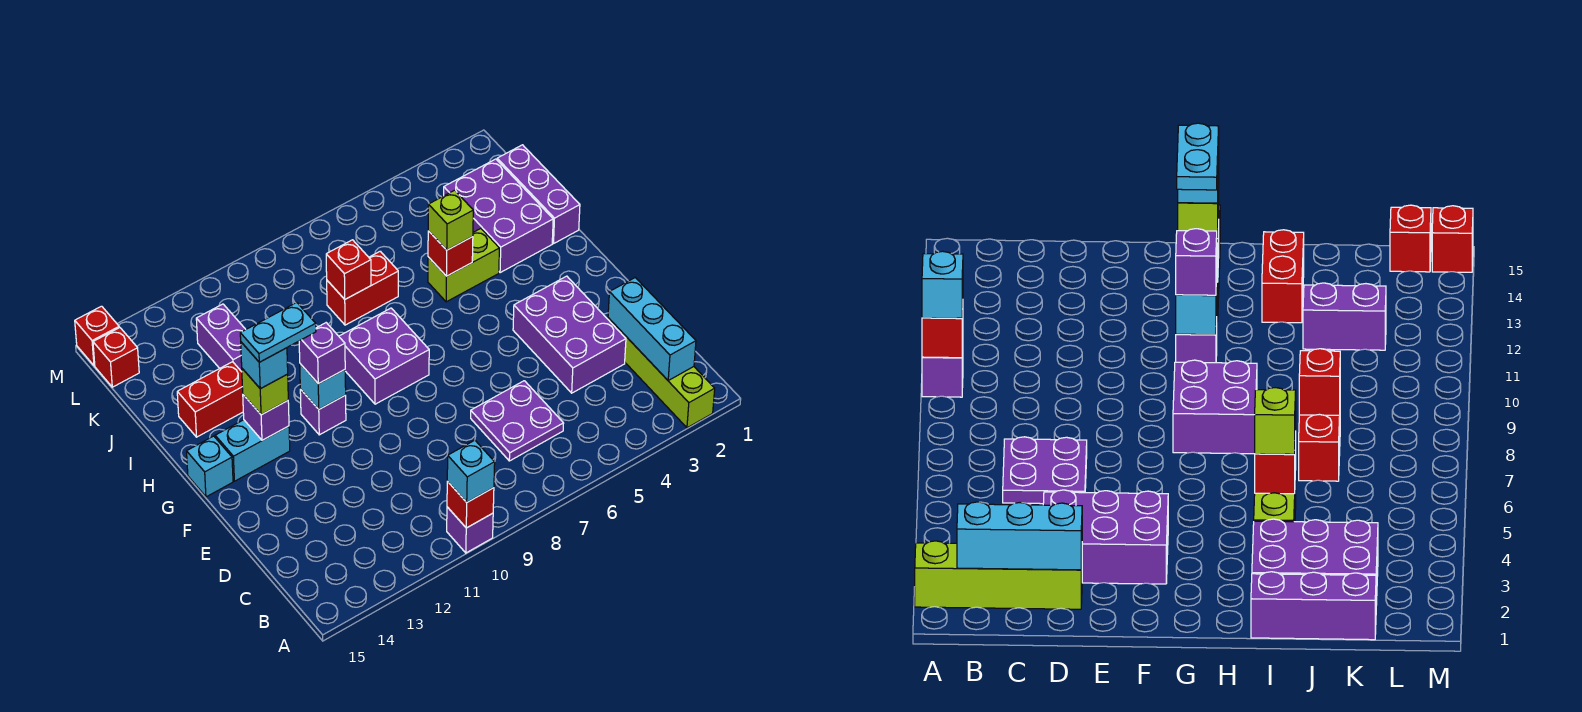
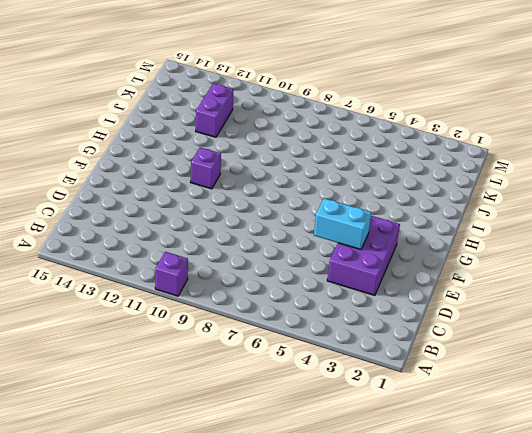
cyan 1x2 brick [314,198,371,250] -> cyan 1x2 brick moved to [215,420,290,481]
none -> lime 1x4 brick [608,318,715,428]
none -> purple 2x2 plate [471,381,564,461]
none -> purple 2x2 brick [339,308,429,404]

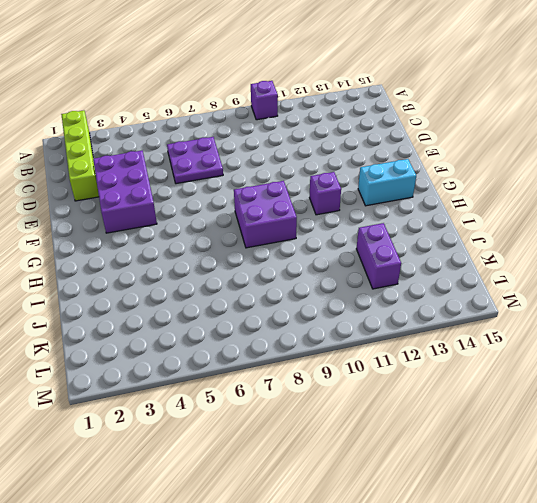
none -> cyan 1x1 brick [187,436,233,497]
none -> purple 1x3 brick [497,145,580,243]
none -> purple 2x3 brick [444,159,553,273]

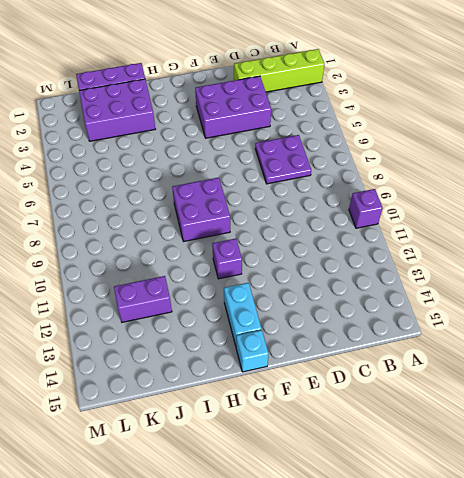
none -> lime 1x2 brick [428,229,499,302]
none -> red 1x2 brick [177,362,243,437]
none -> red 1x2 brick [327,251,398,325]

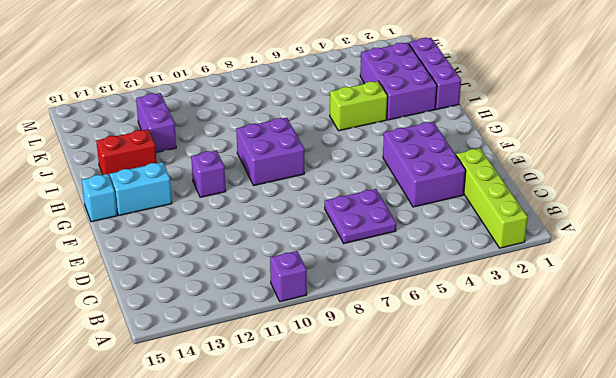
none -> red 1x2 brick [327,251,398,325]
none -> red 1x1 brick [93,327,139,387]
none -> red 1x1 brick [75,306,119,366]

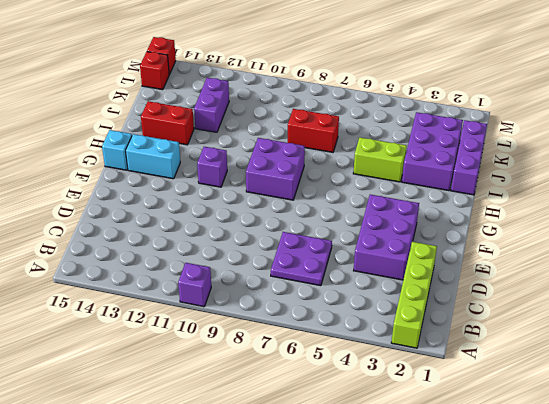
none -> red 1x1 brick [447,481,494,528]
none -> cyan 1x3 brick [608,278,696,380]
none -> cyan 1x1 brick [300,364,346,409]

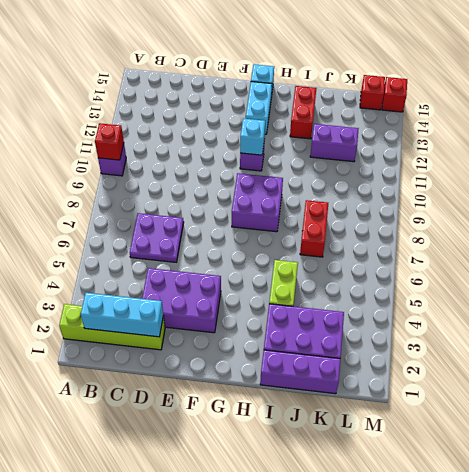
none -> purple 1x1 brick [243,395,289,440]
none -> red 1x1 brick [428,231,473,276]
none -> red 1x1 brick [326,240,371,299]

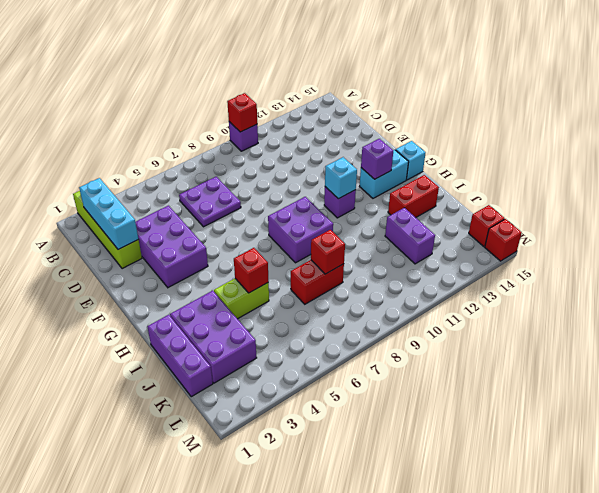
none -> cyan 1x1 brick [447,440,495,502]
none -> purple 1x1 brick [299,323,345,384]
none -> lime 1x1 brick [242,369,288,415]

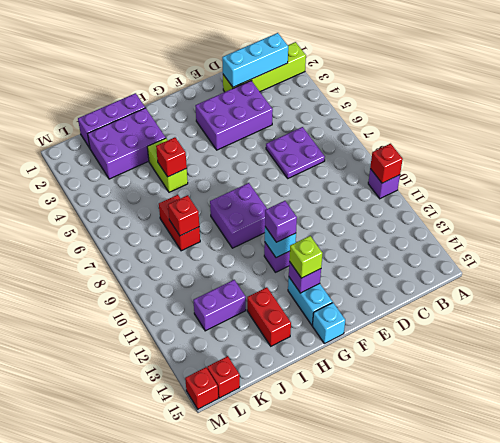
none -> cyan 1x1 brick [447,440,495,502]
none -> lime 1x1 brick [428,190,473,250]
none -> cyan 1x1 brick [241,342,288,389]

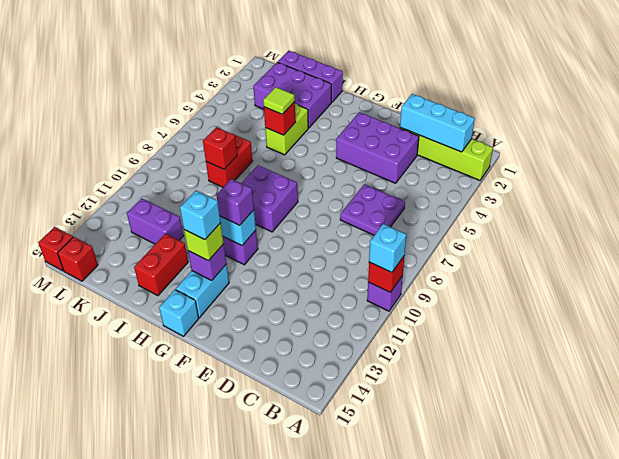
lime 1x1 tile [263,87,295,114] -> lime 1x1 brick [428,190,473,250]
none -> cyan 1x2 plate [240,303,316,362]

